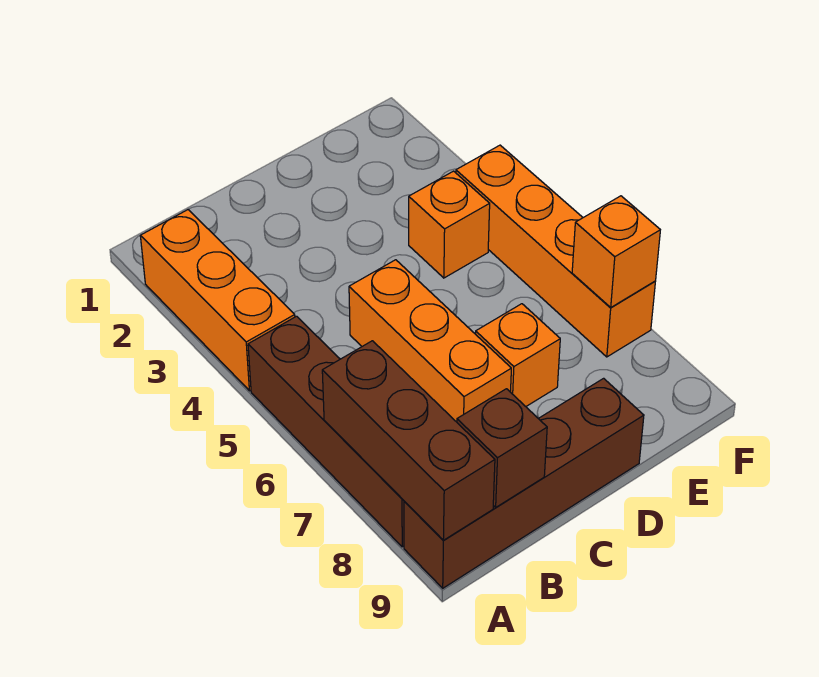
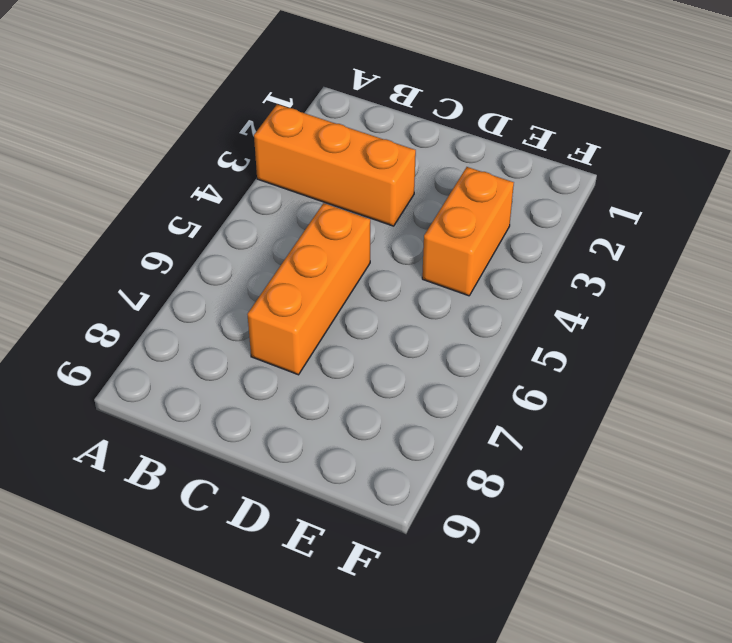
orange 1x3 brick [254,104,416,226] -> orange 1x3 brick turned to [140,210,295,391]
orange 1x2 brick [422,167,514,296] -> orange 1x1 brick [409,171,490,278]
none -> brown 1x4 brick [248,316,404,547]
none -> brown 1x4 brick [404,378,644,588]

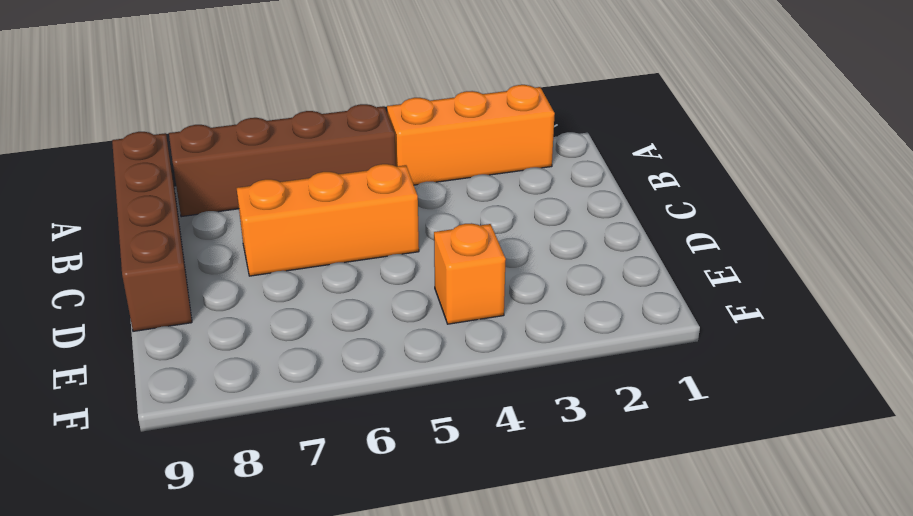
none -> orange 1x1 brick [476,304,560,406]
none -> orange 1x4 brick [456,145,655,357]

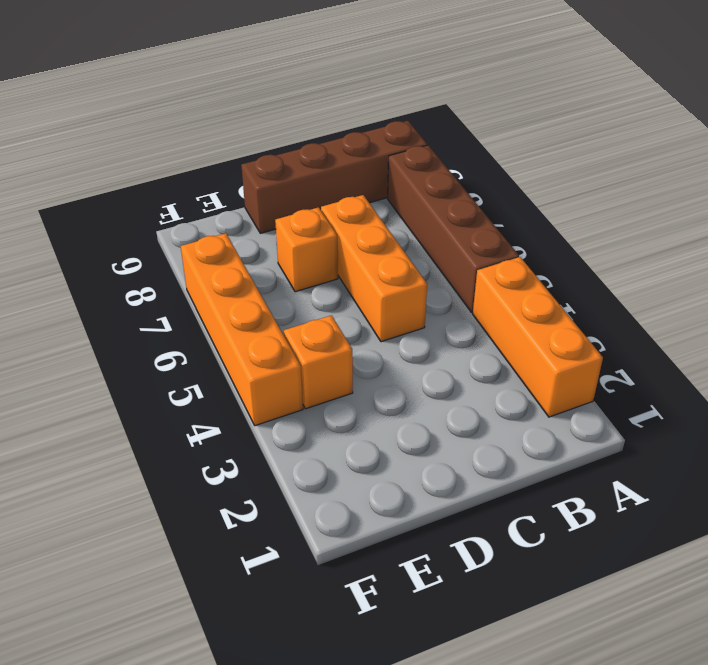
none -> brown 1x3 brick [322,341,495,540]
none -> brown 1x1 brick [457,389,547,507]

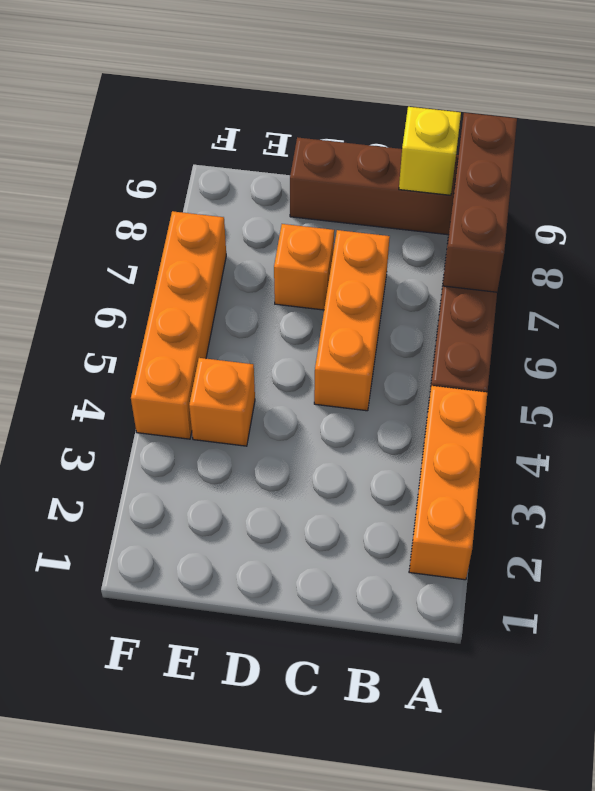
yellow 1x1 brick [399,107,461,195] -> brown 1x1 brick [457,389,547,507]
none -> orange 1x1 brick [572,196,660,308]

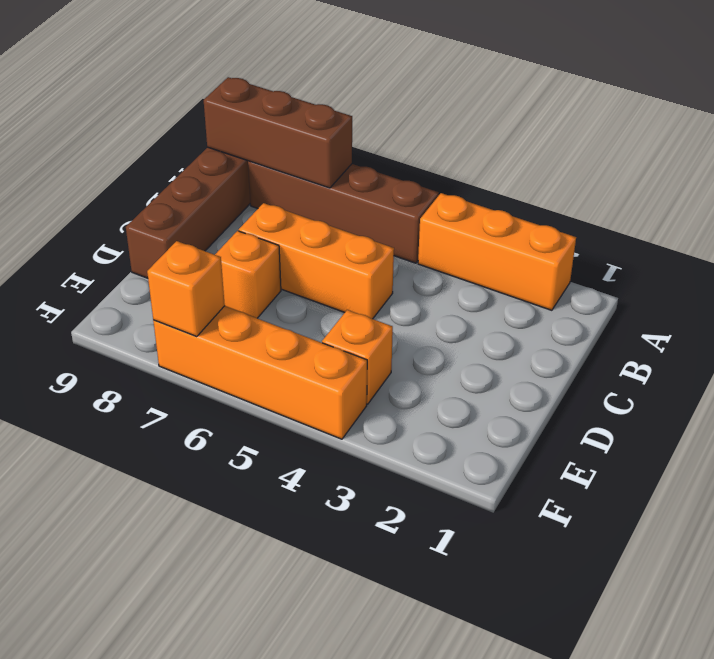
none -> brown 1x1 brick [457,389,547,507]

